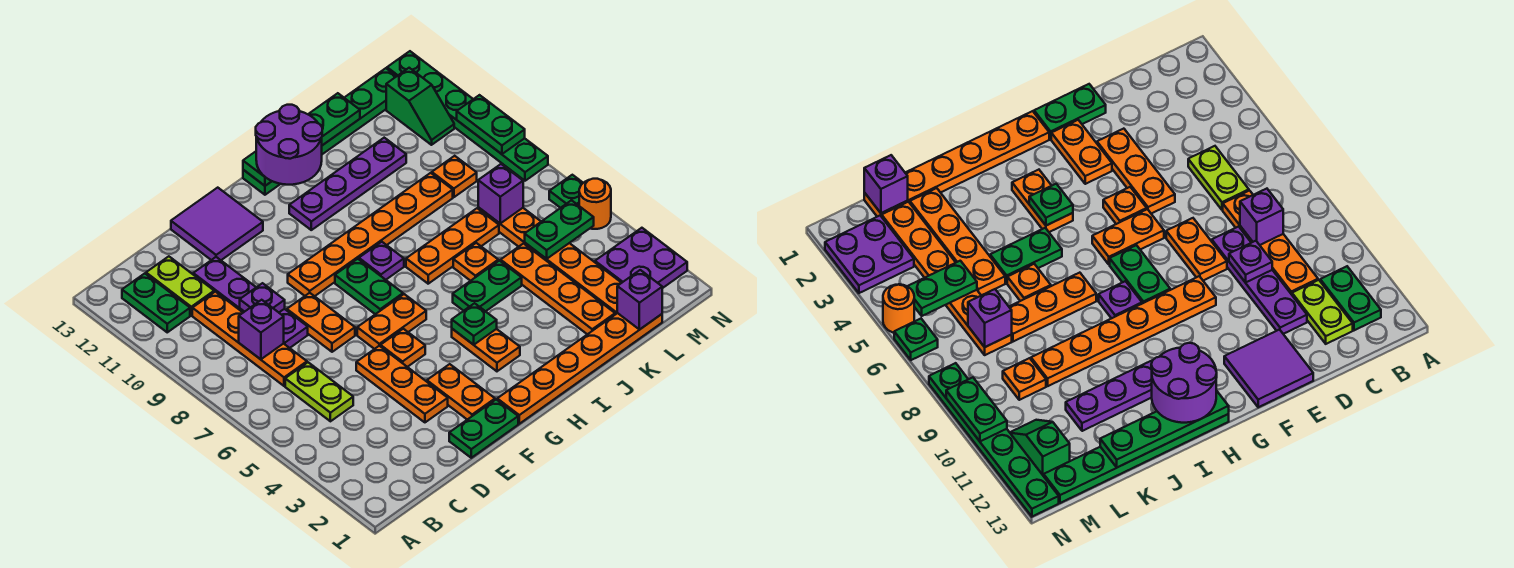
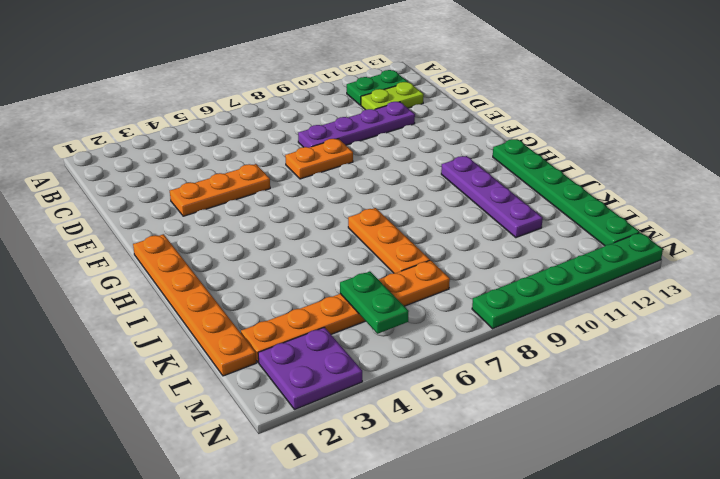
none -> lime 1x2 plate [285,362,353,421]
none -> orange 1x4 plate [192,292,307,386]
none -> green 1x2 plate [449,400,518,458]
none -> purple 2x2 tile [171,188,263,260]

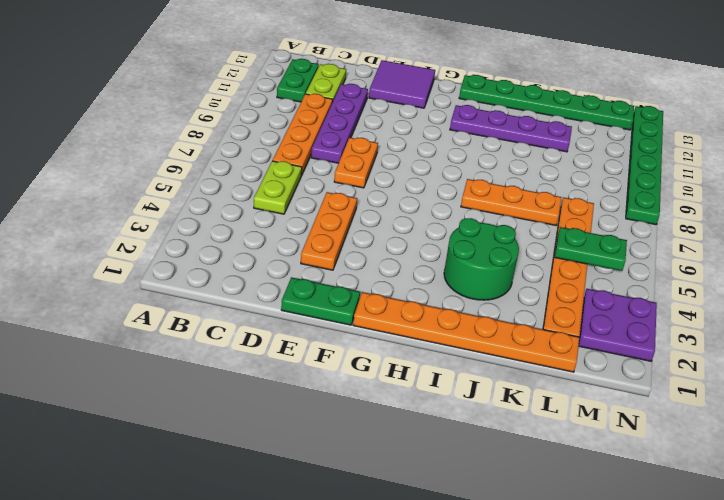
green 2x2 round brick [444,218,519,300] -> none
none -> orange 1x2 plate [427,364,495,420]
none -> orange 1x1 plate [380,329,425,367]
none -> orange 1x2 plate [357,294,426,349]
none -> orange 1x6 plate [288,173,453,296]

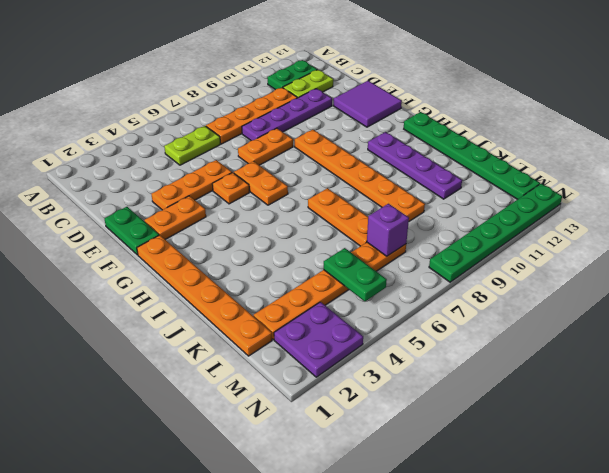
none -> green 1x2 plate [335,259,403,314]
none -> orange 1x2 plate [452,329,520,371]
none -> purple 1x1 plate [359,242,404,280]
none -> green 1x2 plate [453,261,522,311]

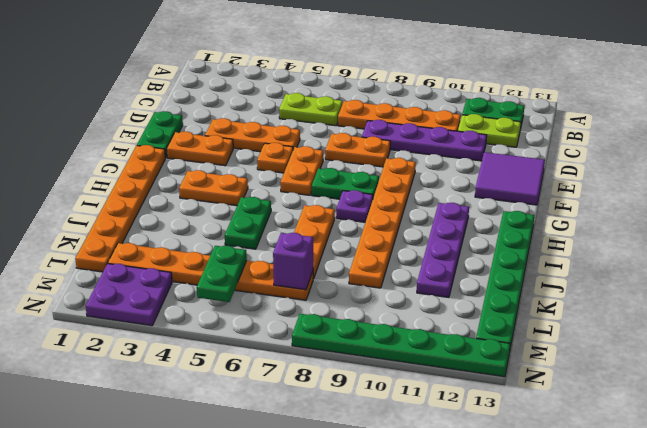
none -> orange 1x1 plate [453,243,498,281]
none -> orange 1x4 plate [501,244,615,334]
none -> orange 1x1 plate [432,156,477,197]
none -> green 1x2 slope [386,68,454,145]

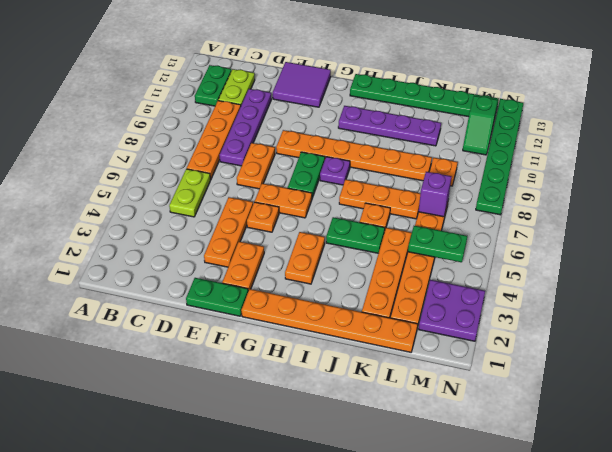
none -> orange 1x1 round brick [579,179,611,229]
none -> green 1x1 plate [549,175,583,208]
none -> purple 1x1 brick [239,300,284,359]
none -> purple 1x1 plate [240,283,285,312]

